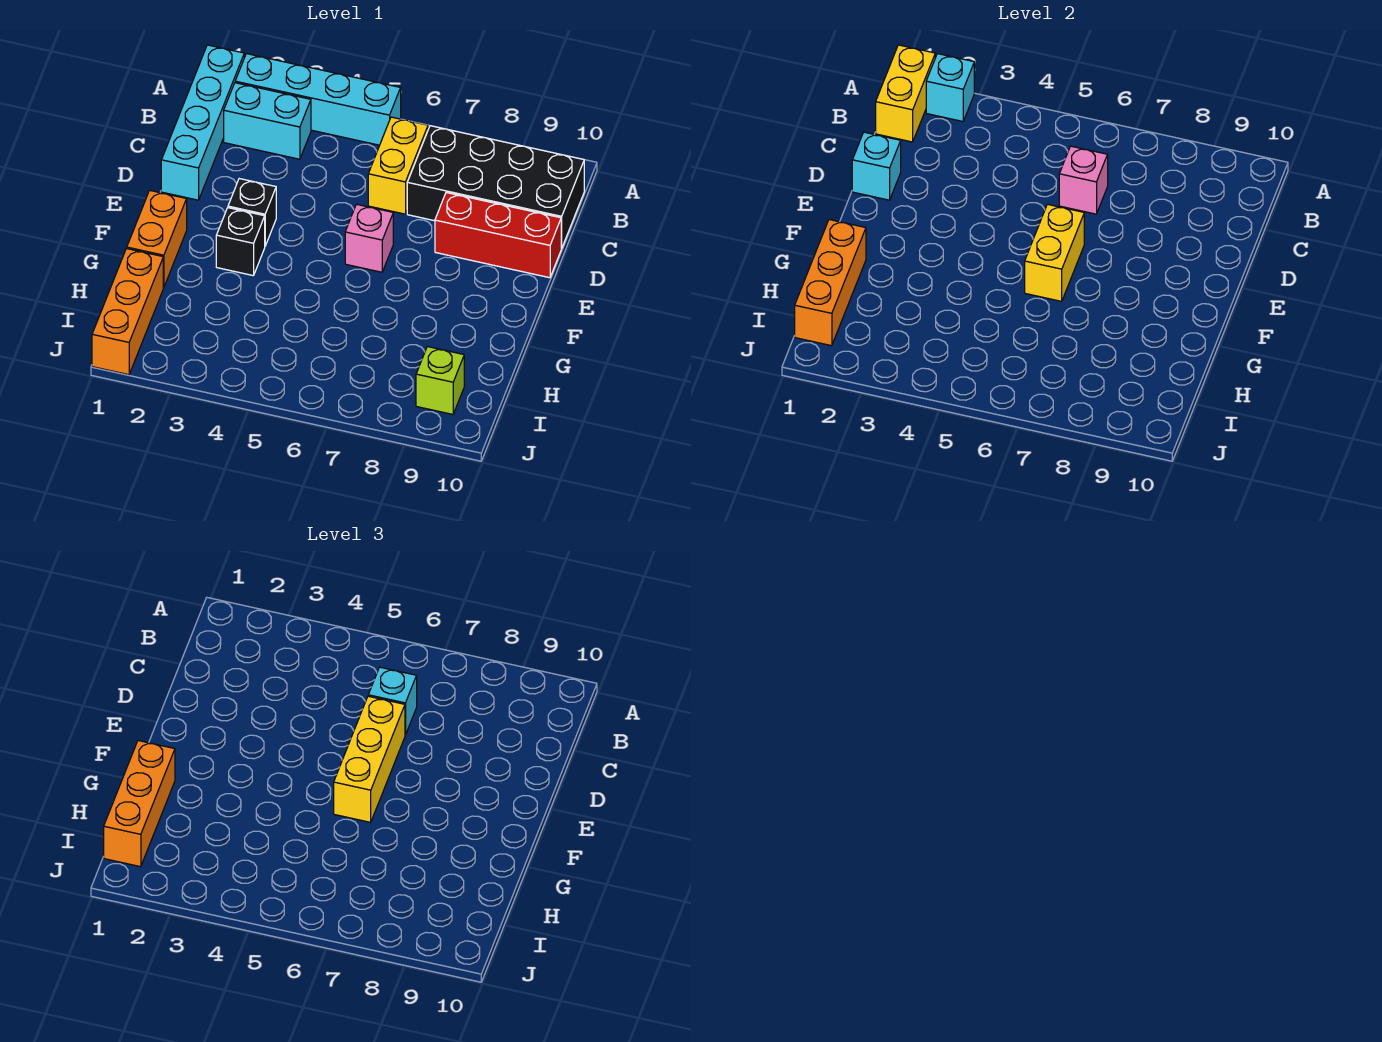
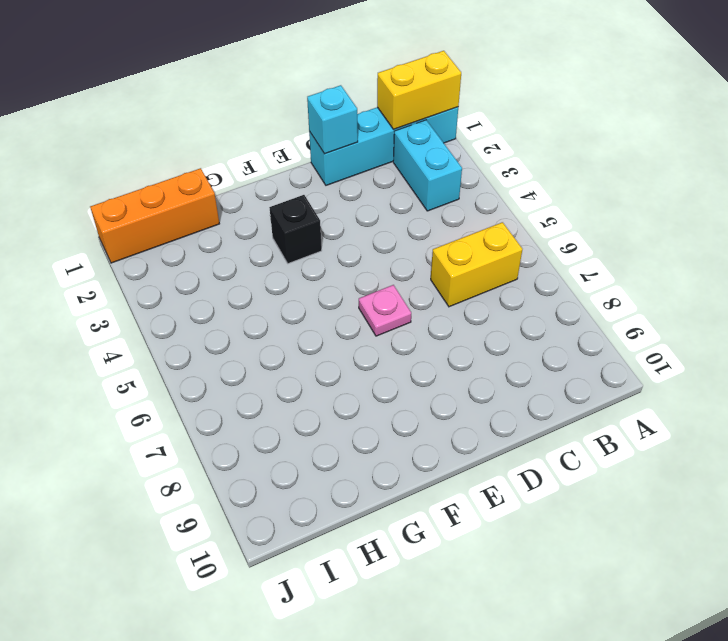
pink 1x1 plate [359,285,411,336] -> pink 1x1 brick [345,204,393,272]
none -> cyan 1x4 brick [235,54,401,145]
none -> black 2x4 brick [407,126,584,248]
none -> red 1x3 brick [435,193,562,278]

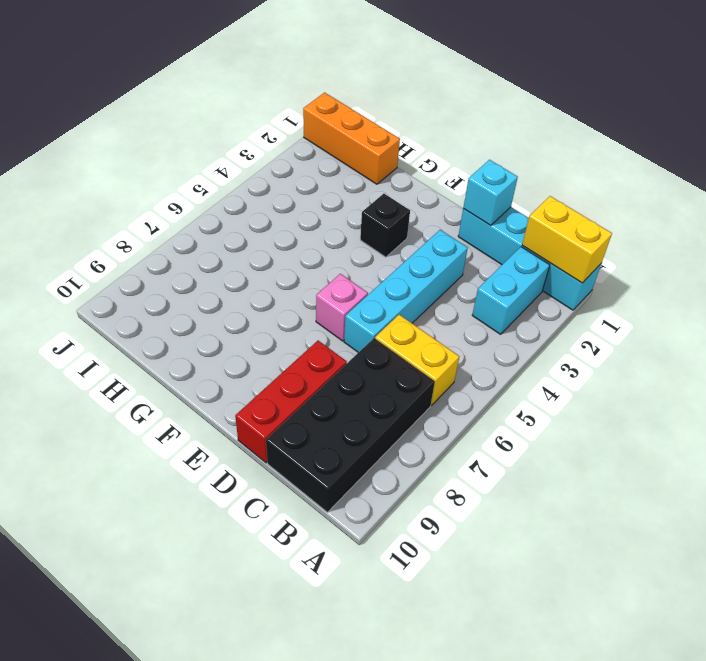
cyan 1x4 brick [344,230,468,353] -> cyan 1x4 brick moved to [235,54,401,145]
none -> black 1x1 brick [228,179,276,246]
none -> orange 1x2 brick [127,190,187,287]
none -> lime 1x1 brick [416,347,464,414]

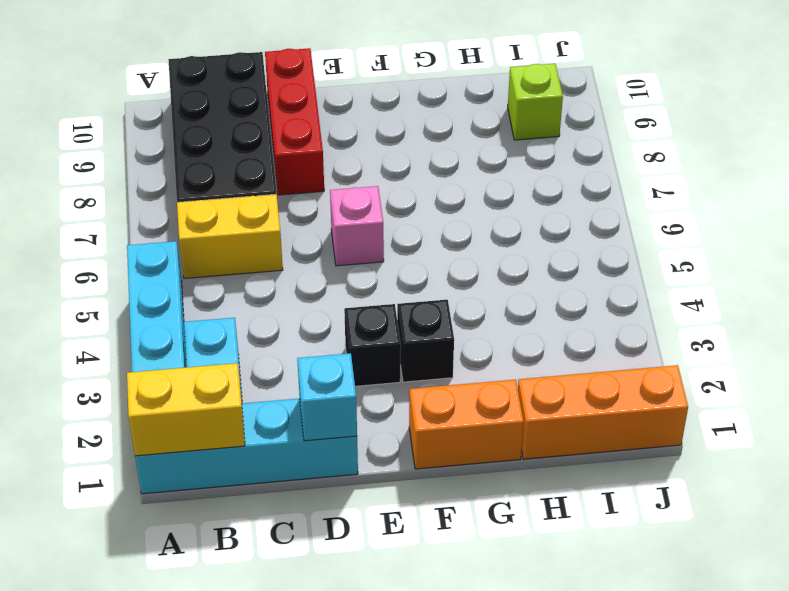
none -> cyan 1x1 brick [926,54,974,121]
none -> pink 1x1 brick [1059,146,1108,214]
none -> yellow 1x2 brick [1025,204,1084,301]

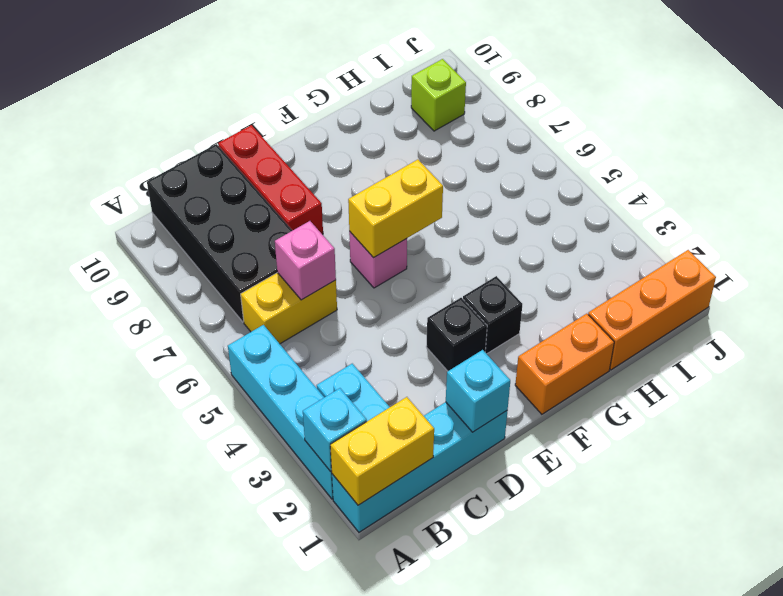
none -> orange 1x3 brick [795,220,866,346]
none -> cyan 1x1 brick [368,667,417,735]
none -> yellow 1x3 brick [334,696,405,822]

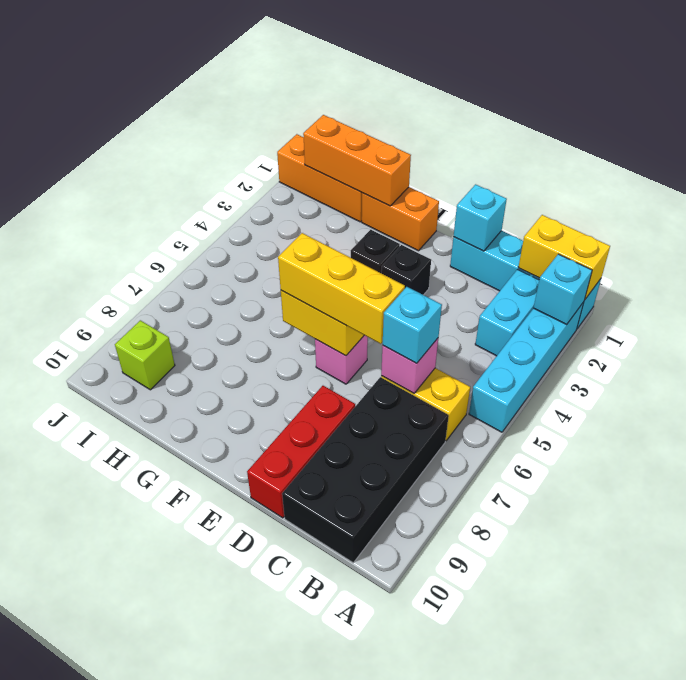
none -> orange 1x3 brick [104,741,175,867]

